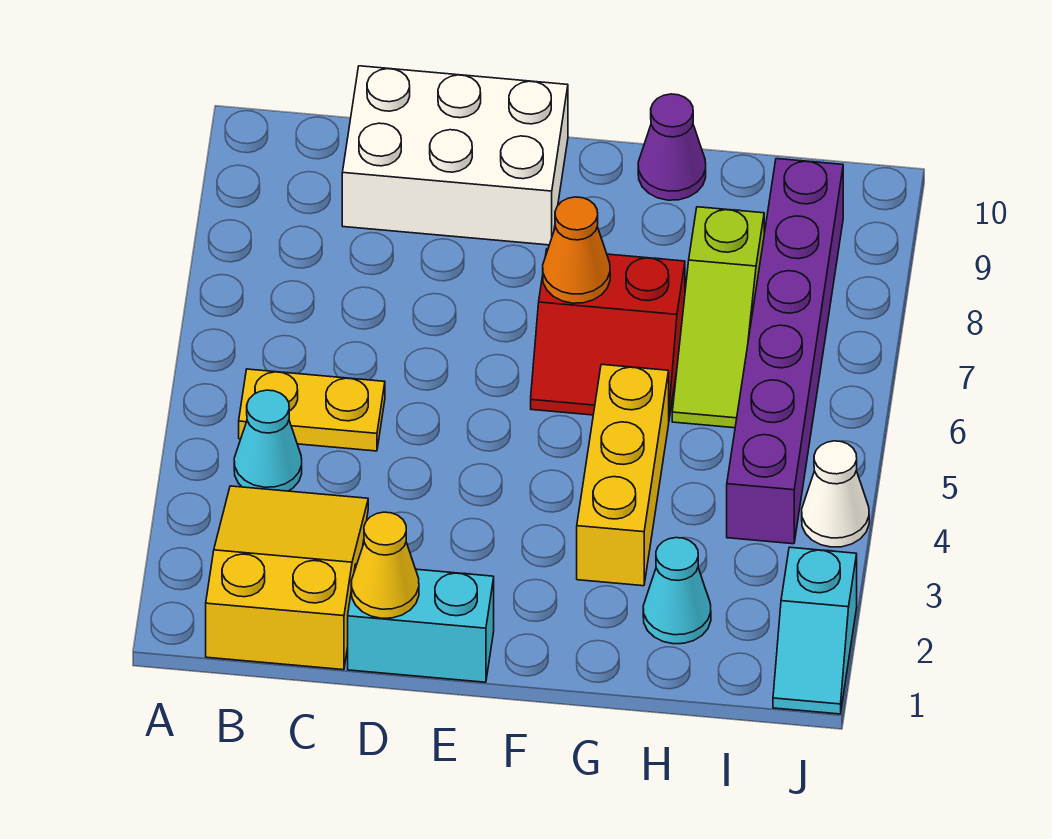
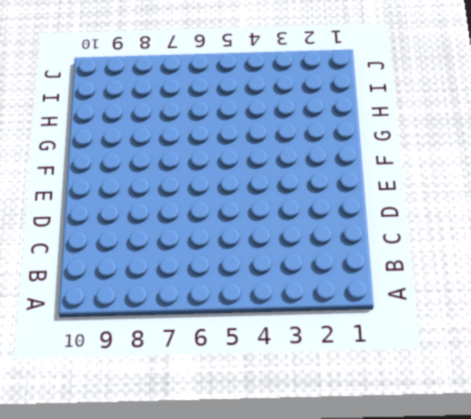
none -> yellow 2x3 slope [206,486,368,670]
none -> cyan 1x1 cone [234,390,302,491]
none -> yellow 1x2 plate [239,369,385,451]

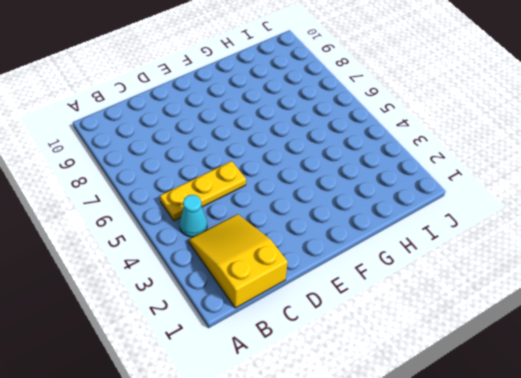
yellow 1x3 plate [160,161,246,221] -> yellow 1x2 plate [239,369,385,451]
none -> white 2x3 brick [342,66,568,245]
none -> cyan 1x2 brick [348,564,494,682]
none -> red 2x2 slope [531,249,685,418]

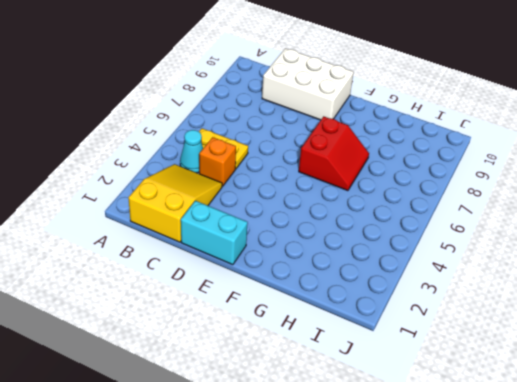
orange 1x1 brick [199,137,236,186] -> none
red 2x2 slope [299,116,369,191] -> red 2x2 slope turned to [531,249,685,418]
none -> yellow 1x3 brick [577,364,669,586]
none -> purple 1x1 cone [638,94,706,200]
none -> cyan 1x1 cone [643,538,711,644]

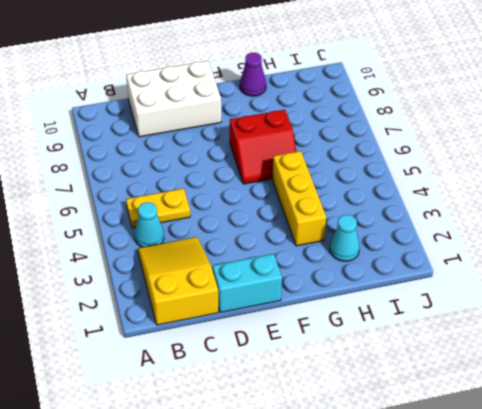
none -> lime 1x3 slope [672,207,764,428]
none -> purple 1x6 brick [727,159,843,544]
none -> cyan 1x2 slope [773,547,857,714]

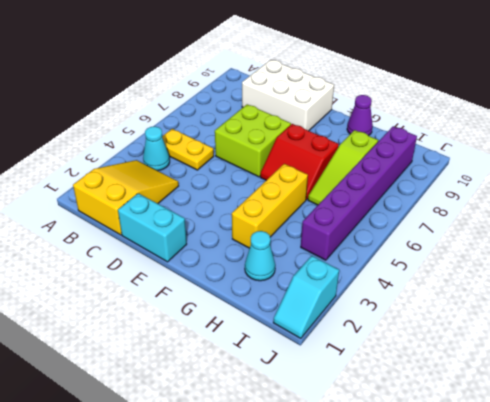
lime 2x2 brick [215,104,291,177] -> none
none -> white 1x1 cone [802,441,869,547]
none -> yellow 1x1 cone [351,512,419,618]
none -> orange 1x1 cone [543,197,610,303]

